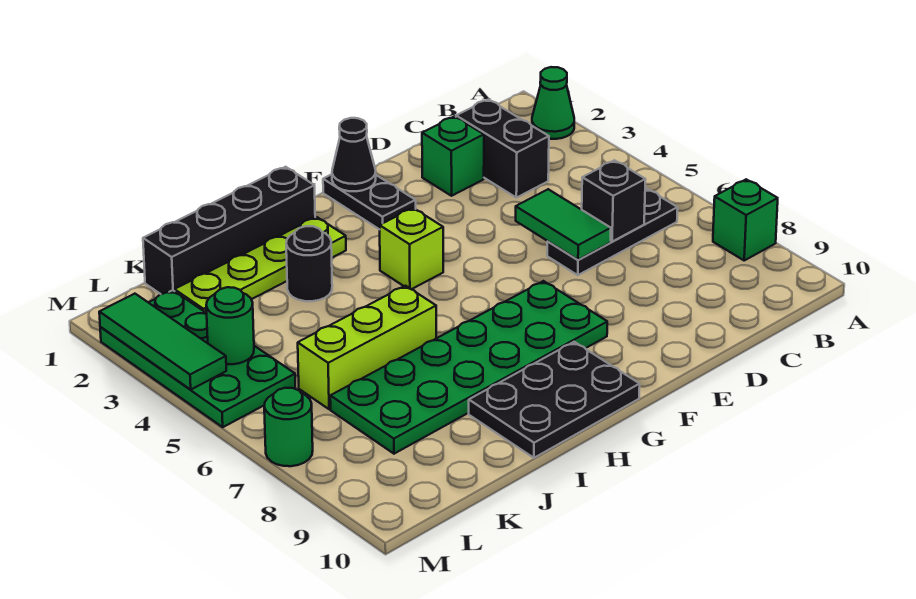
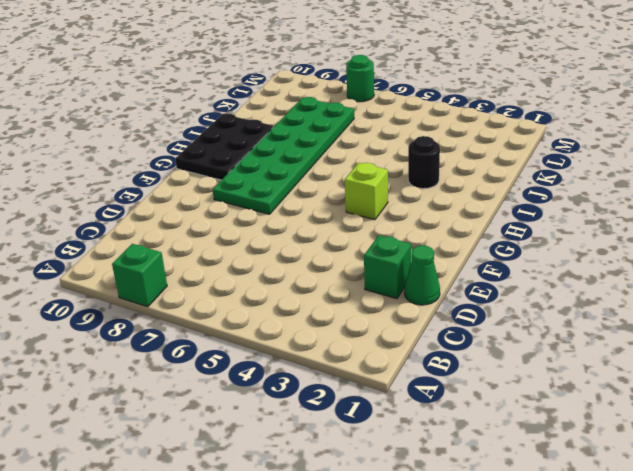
green 1x1 cone [404,245,440,305] -> green 1x1 cone moved to [532,67,574,139]
none -> black 1x3 plate [547,189,678,275]
none -> black 1x2 brick [456,99,549,198]
none -> black 1x2 plate [323,174,416,230]

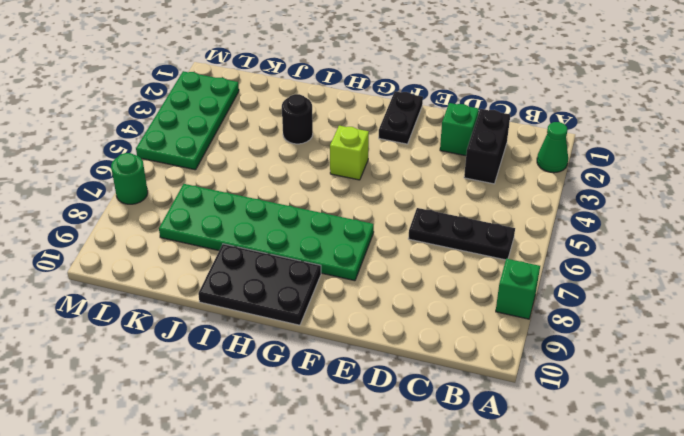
none -> black 1x4 brick [143,167,315,294]
none -> lime 1x4 plate [175,217,346,313]
none -> lime 1x3 brick [298,286,436,409]

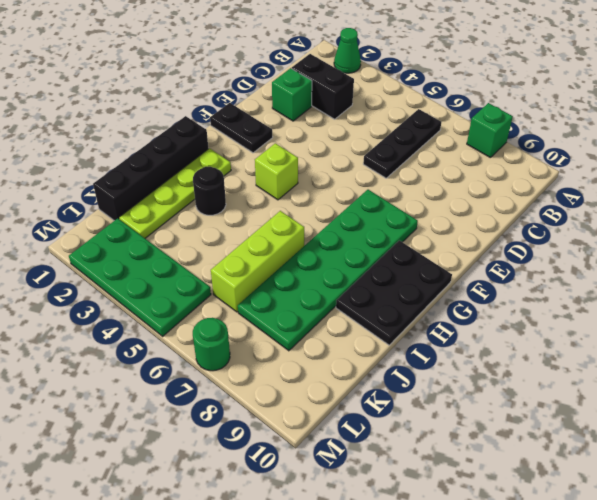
none -> black 1x1 brick [582,160,646,242]
none -> green 1x2 tile [516,189,611,260]
none -> black 1x1 cone [332,118,376,191]

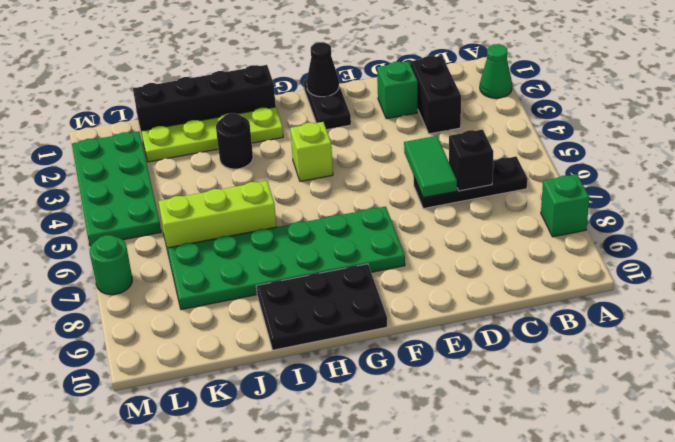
none -> green 1x1 round brick [206,287,254,364]
none -> green 1x3 tile [99,294,226,389]

